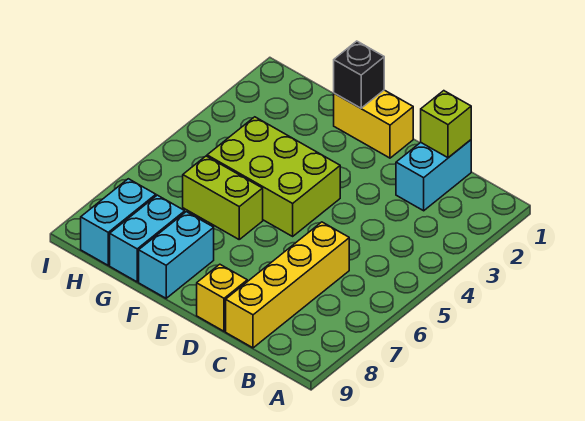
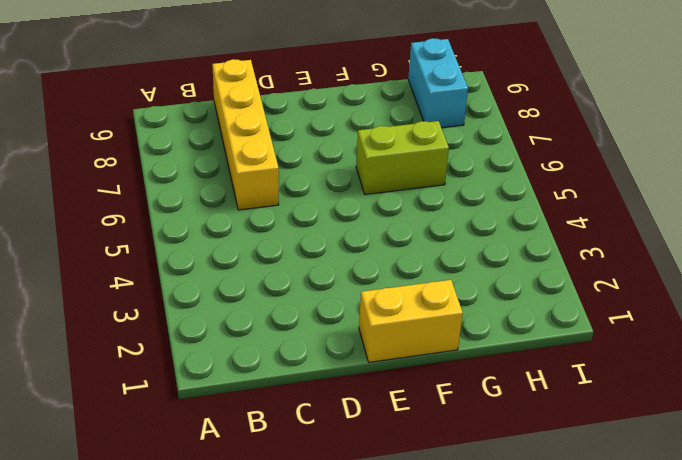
none -> cyan 1x2 brick [396,140,471,211]
none -> yellow 1x1 brick [197,264,247,331]

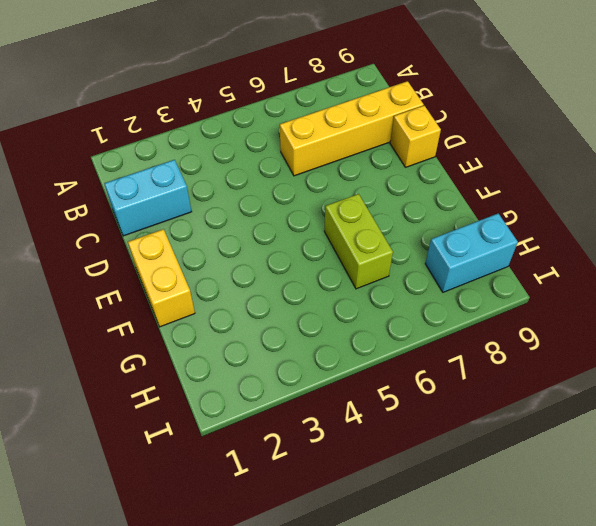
none -> lime 2x3 brick [207,117,340,236]
none -> cyan 1x2 brick [139,212,214,298]

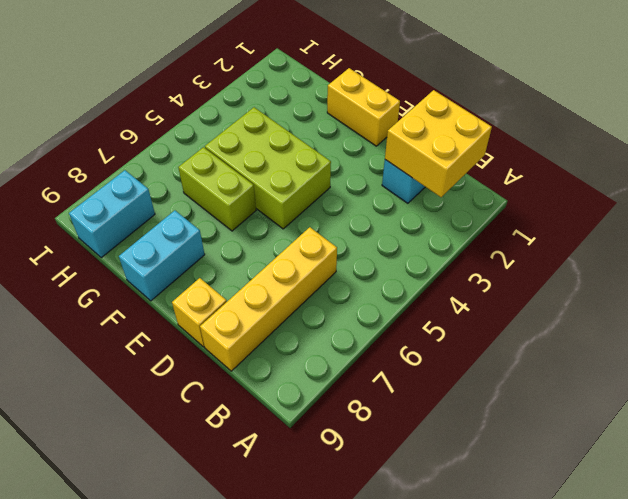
yellow 2x2 brick [385,90,492,197] -> lime 1x1 brick [421,91,471,158]
none -> cyan 1x2 brick [110,195,185,282]
none -> black 1x1 brick [334,41,384,108]

